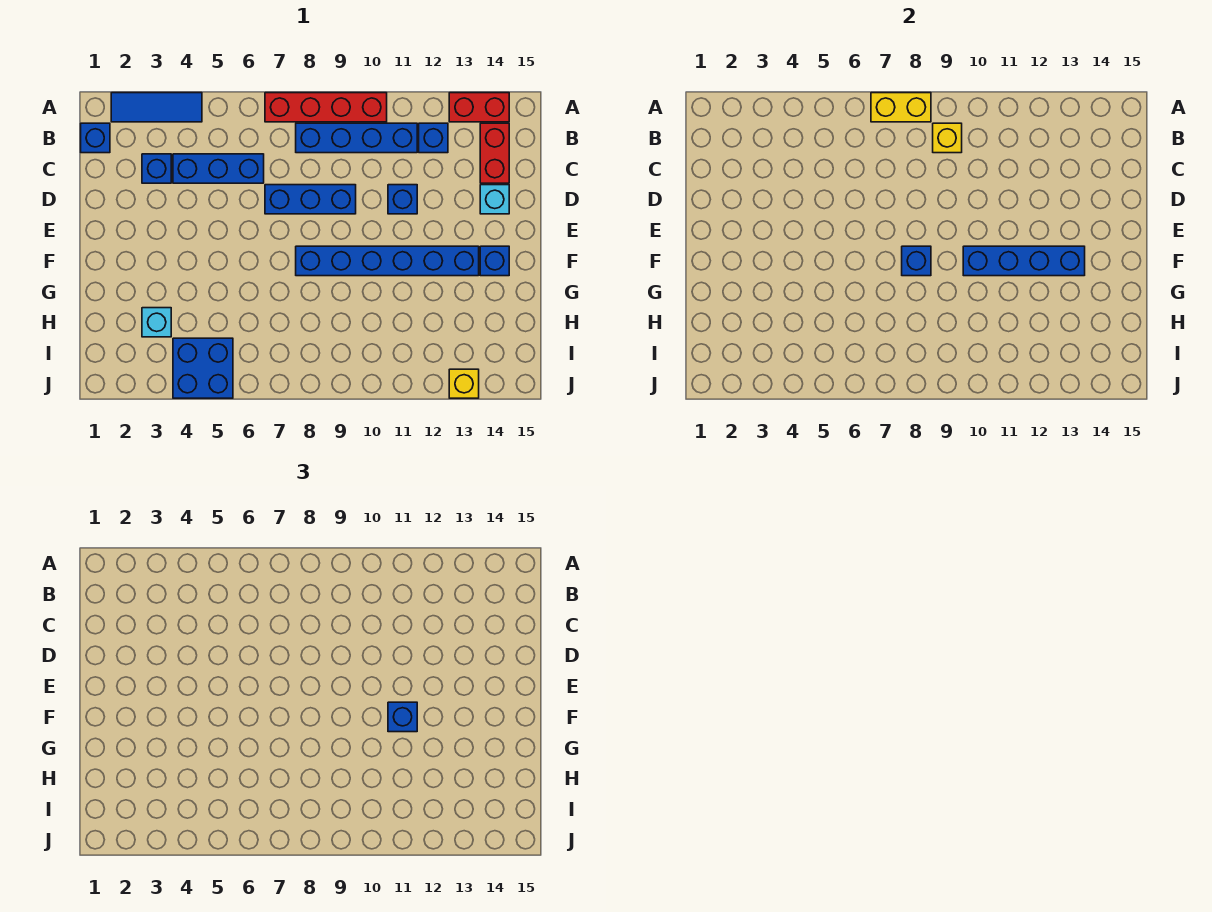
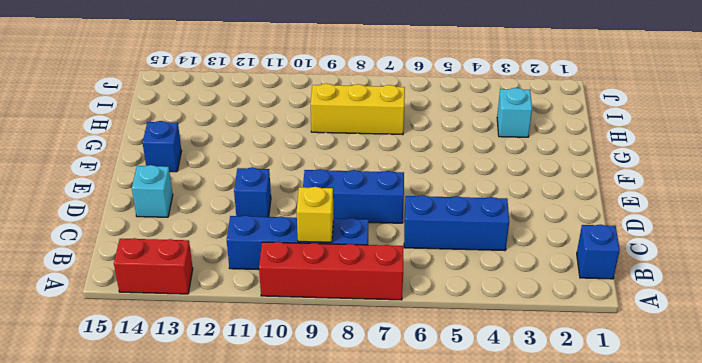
yellow 1x3 brick [311,84,405,135] -> none
none -> blue 1x3 tile [111,93,202,122]
none -> blue 1x1 brick [419,123,448,153]
none -> red 1x2 brick [480,123,509,183]

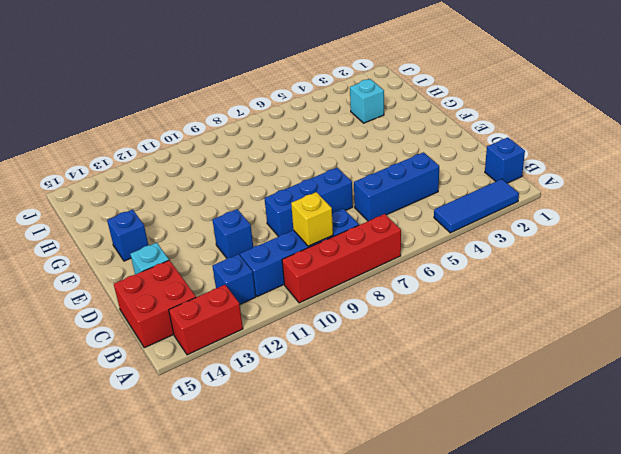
red 2x2 brick [114,260,196,348] -> red 1x2 brick [480,123,509,183]
none -> blue 1x1 brick [142,154,171,183]
none -> blue 1x6 brick [296,246,479,276]
none -> blue 2x2 brick [173,338,233,398]

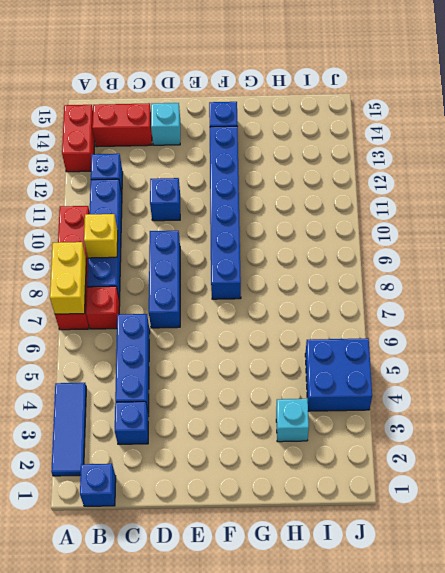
red 1x1 brick [86,286,120,329] -> none
none -> yellow 1x1 brick [449,369,479,398]
none -> blue 1x1 brick [902,246,931,276]
none -> blue 1x4 brick [963,246,1085,276]

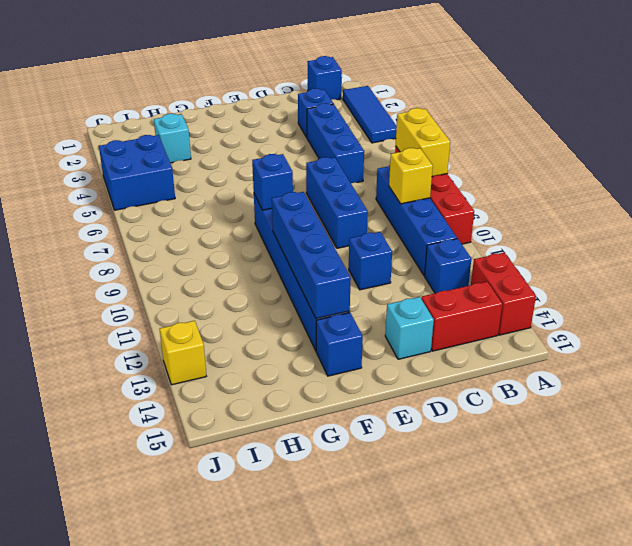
none -> blue 1x1 brick [388,702,417,732]

